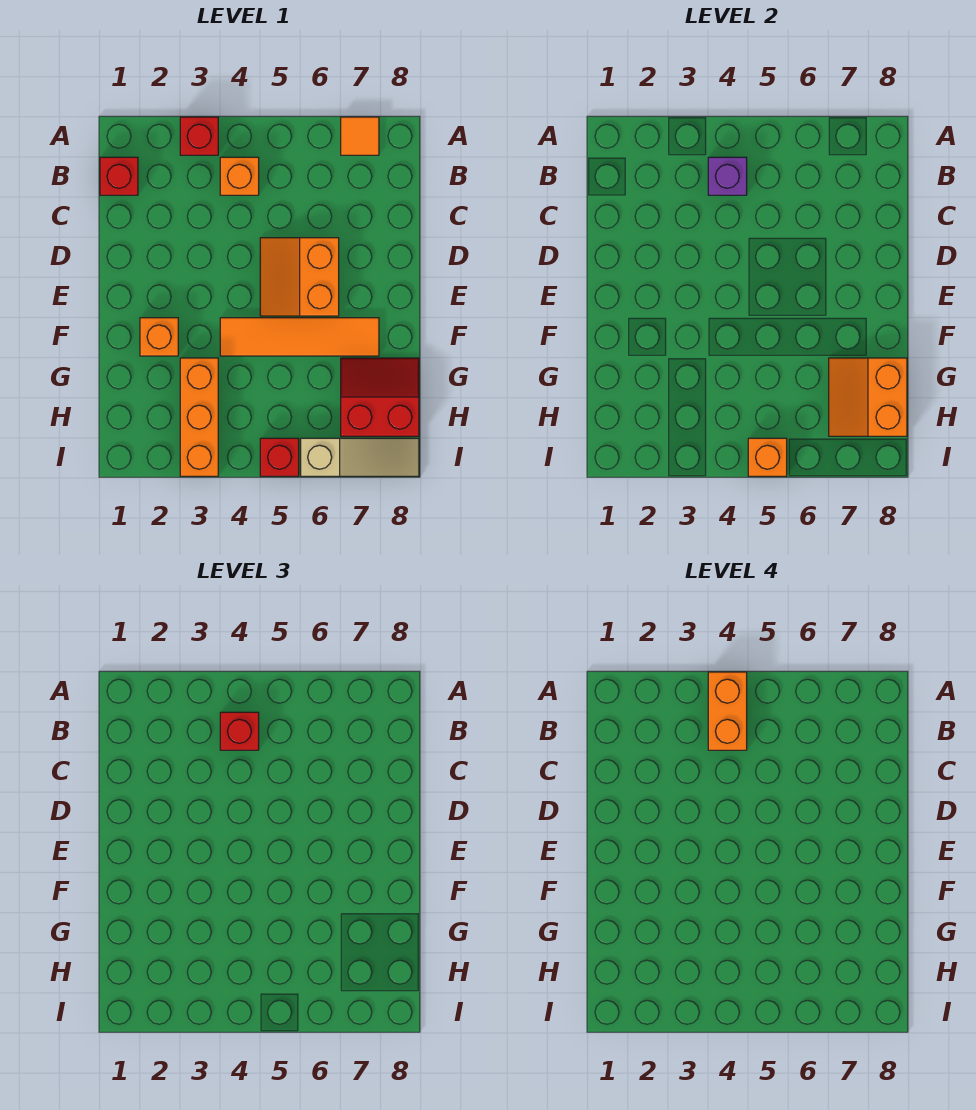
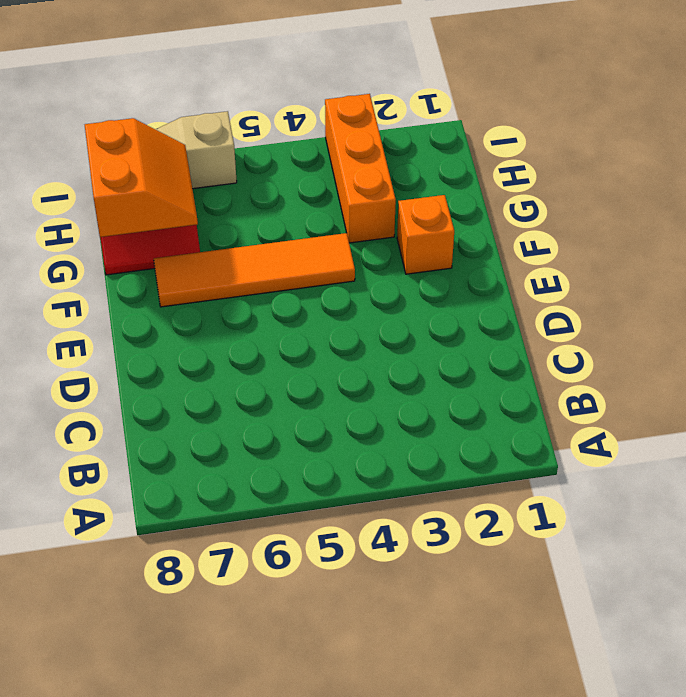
none -> red 1x1 brick [180,117,218,155]
none -> orange 1x1 tile [341,117,379,155]
none -> red 1x1 brick [100,157,138,195]

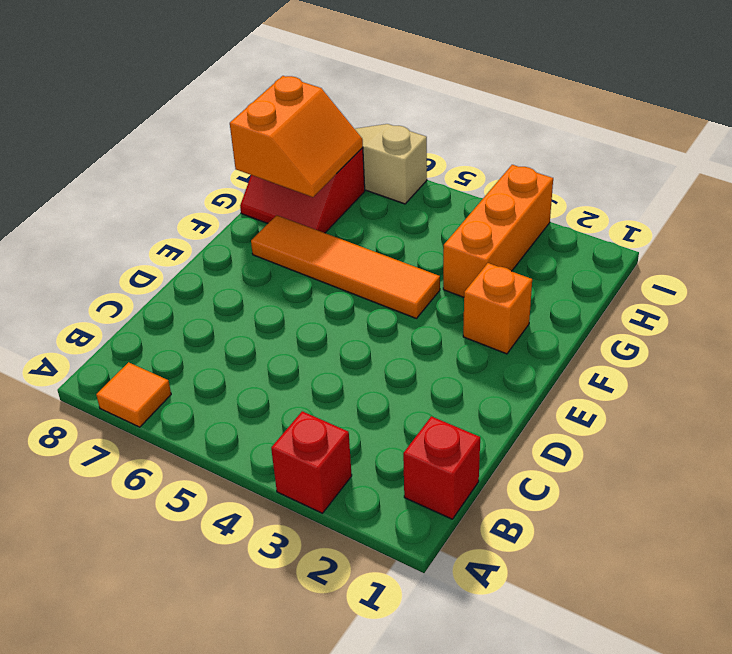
none -> orange 1x1 brick [220,157,259,195]
none -> orange 2x2 slope [260,238,339,316]
none -> red 1x1 brick [260,438,299,476]

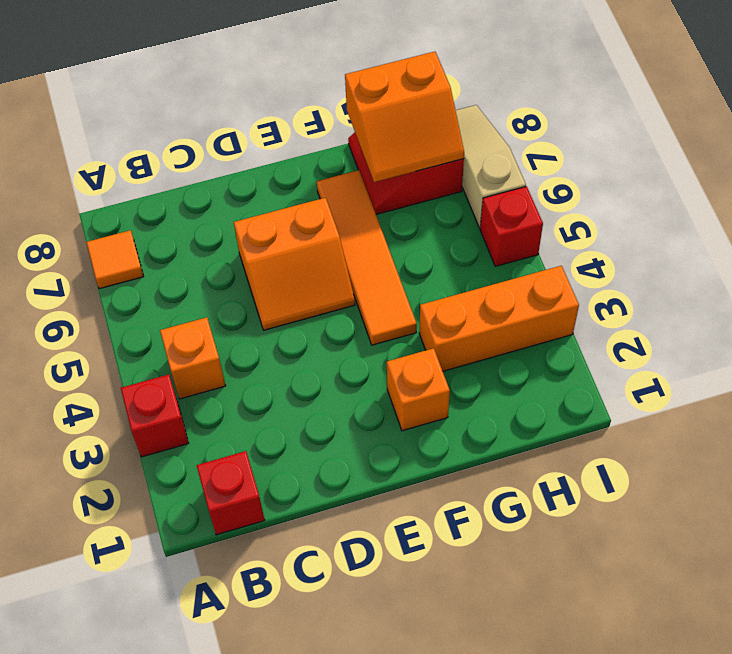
none -> purple 1x1 brick [708,157,747,195]
none -> orange 1x1 brick [748,438,787,476]
none -> red 1x1 brick [220,712,259,750]

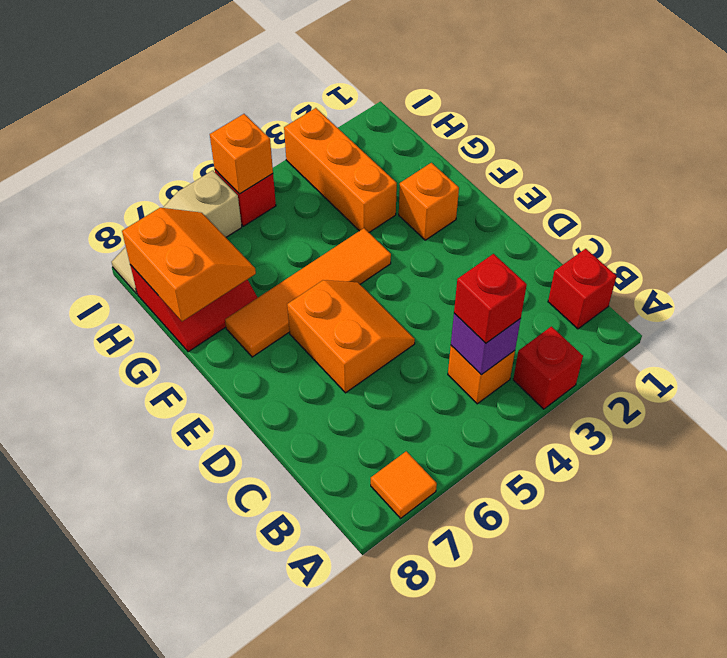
none -> orange 1x2 brick [708,672,747,750]

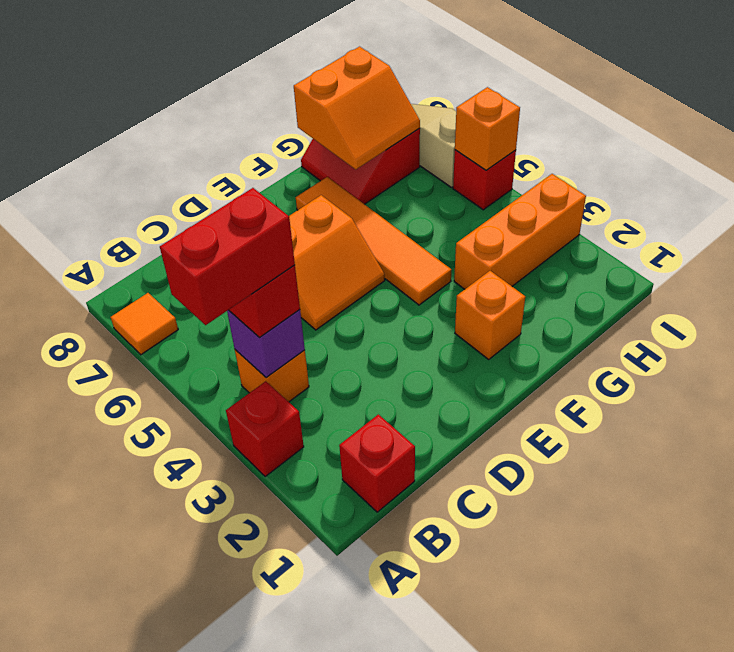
red 1x2 brick [160,188,295,325] -> orange 1x2 brick [708,672,747,750]

